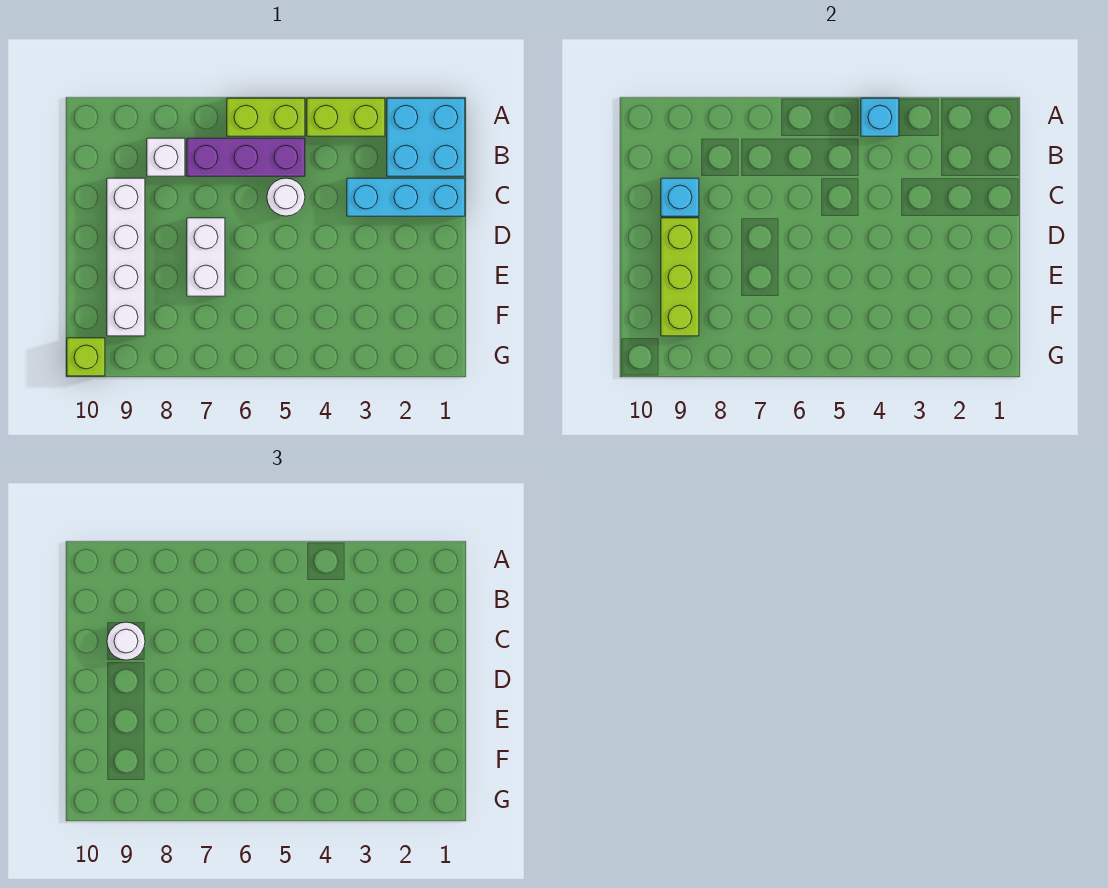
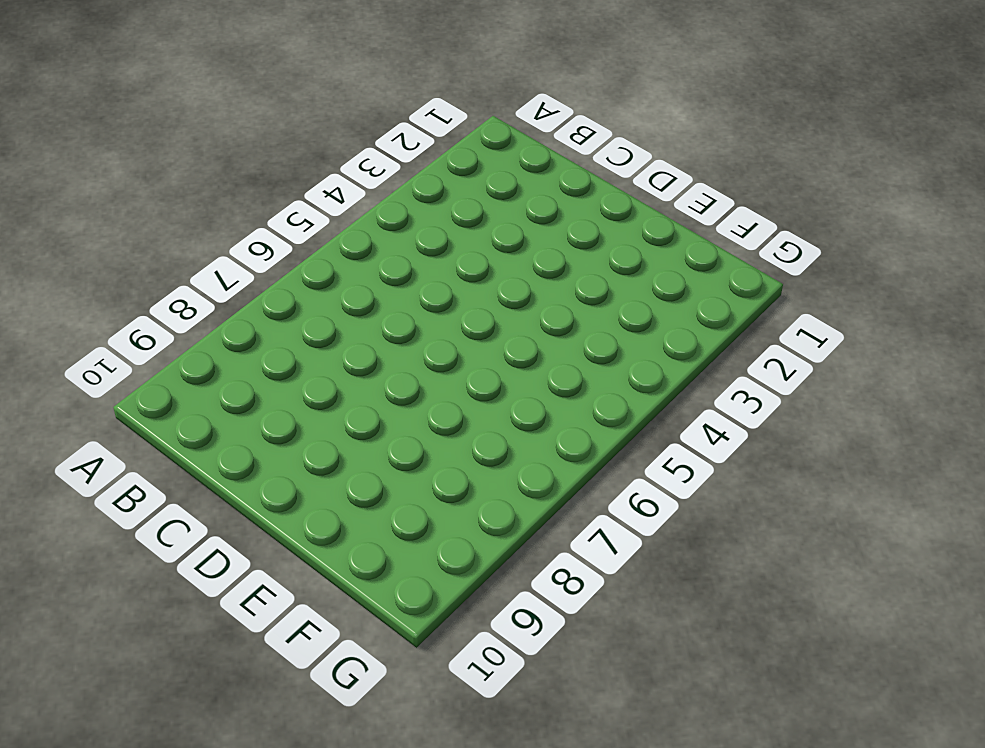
none -> cyan 2x2 brick [387,98,465,176]
none -> lime 1x2 brick [307,98,385,136]
none -> lime 1x2 brick [227,98,305,136]

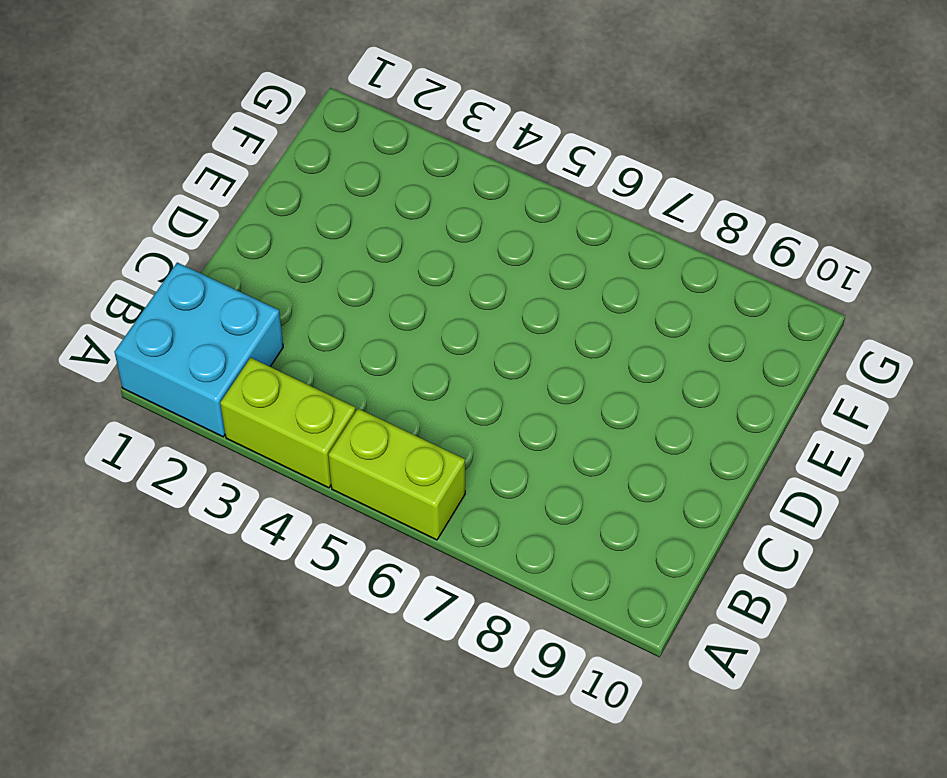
none -> purple 1x3 brick [187,138,305,176]
none -> white 1x1 brick [147,138,185,176]
none -> cyan 1x3 brick [347,178,465,216]

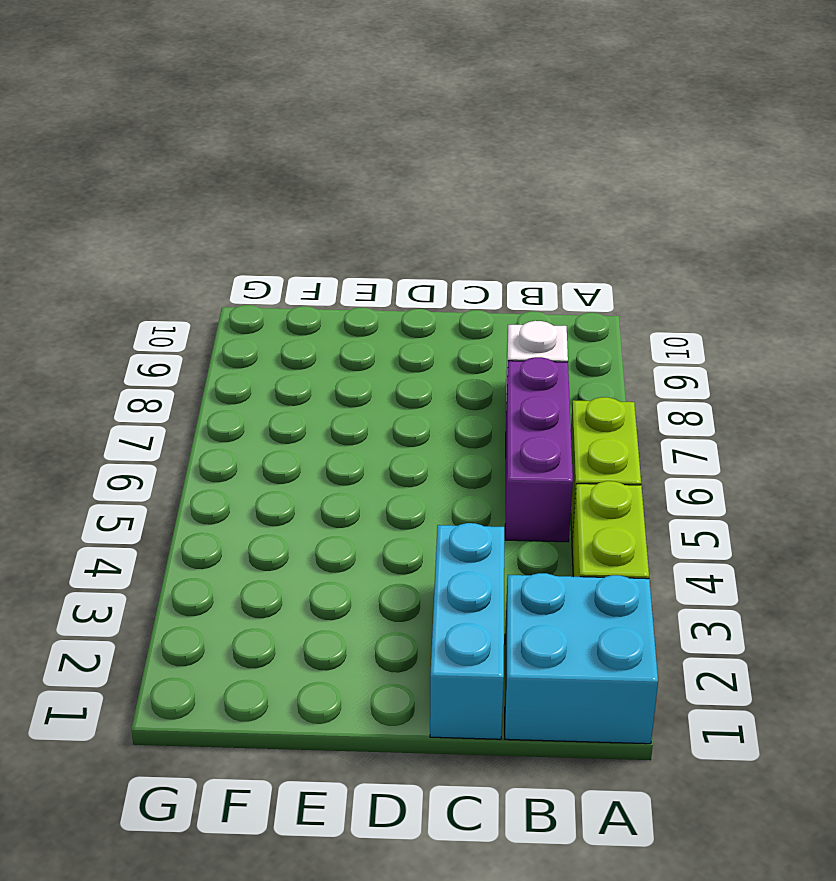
none -> white 1x1 round brick [267,178,305,216]
none -> white 1x4 brick [107,178,145,336]
none -> white 1x2 brick [187,218,225,296]

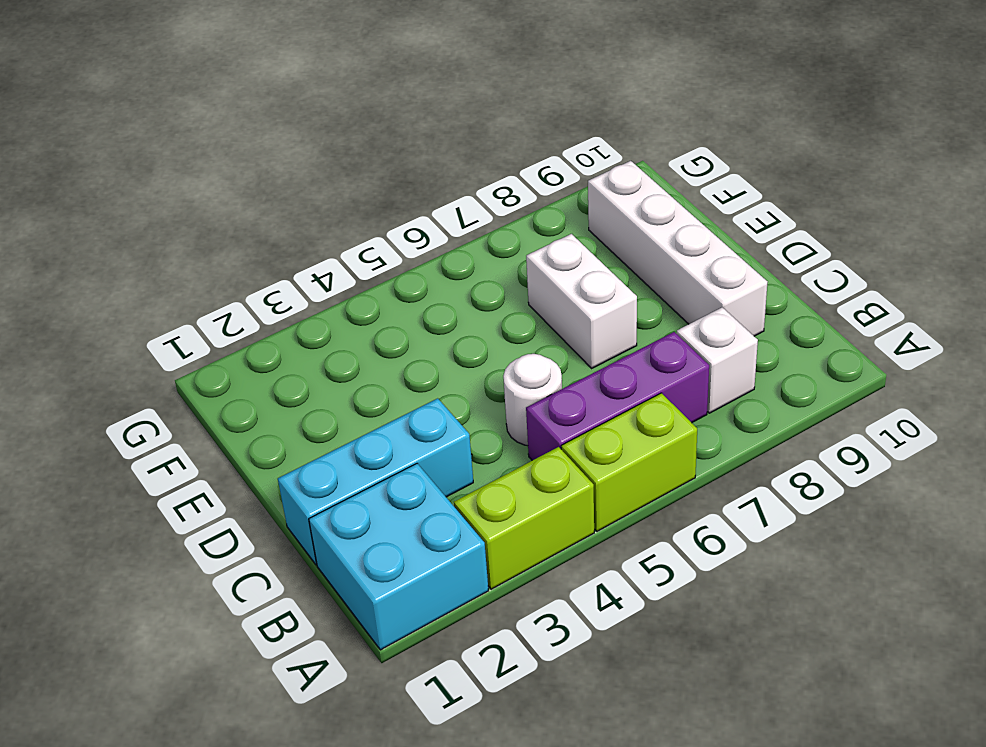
none -> lime 1x1 brick [67,338,105,376]
none -> cyan 1x1 brick [861,98,899,136]
none -> cyan 1x1 brick [661,178,699,216]

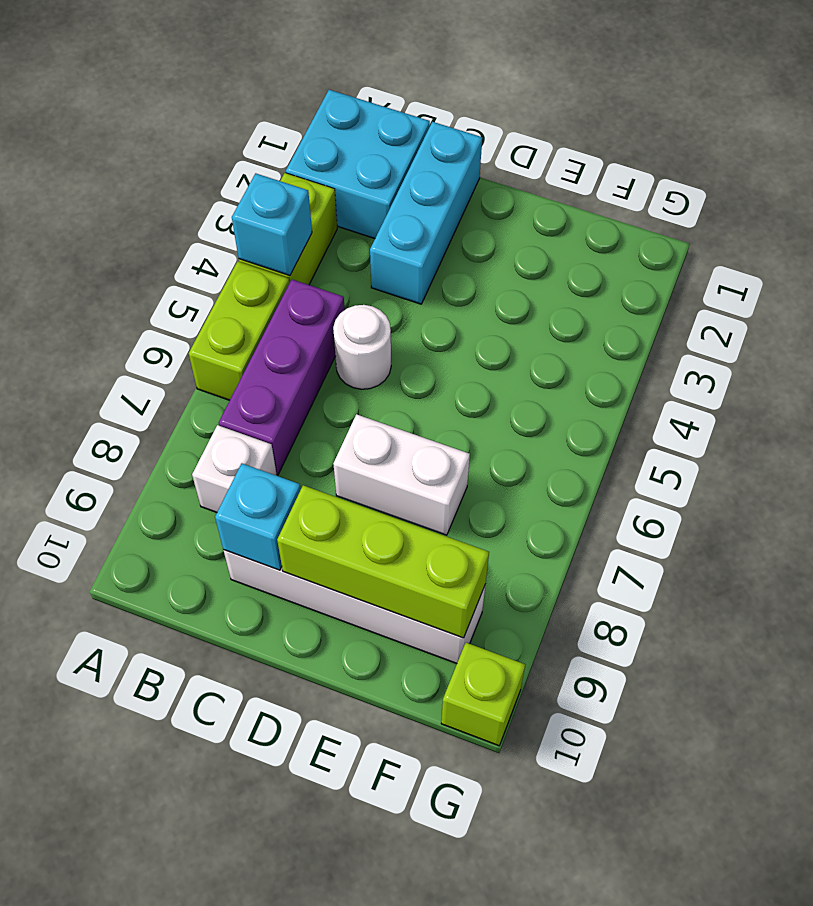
none -> white 1x1 round brick [107,622,145,660]

